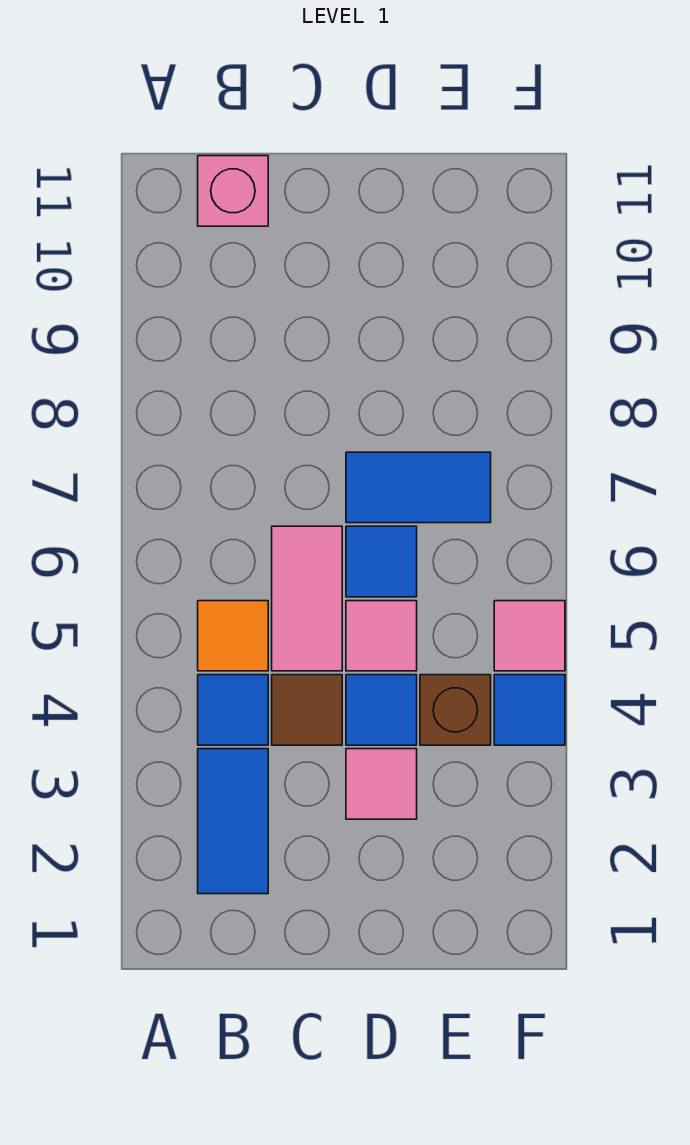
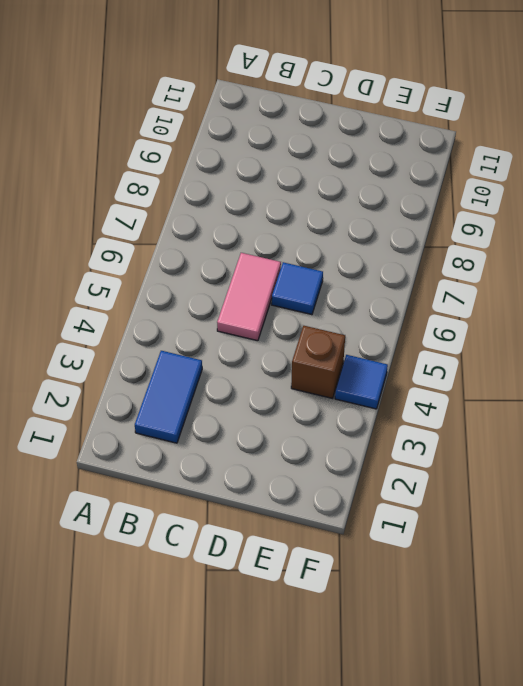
none -> blue 1x1 tile [198,675,268,745]
none -> orange 1x1 tile [198,601,268,671]
none -> pink 1x1 brick [198,156,268,226]

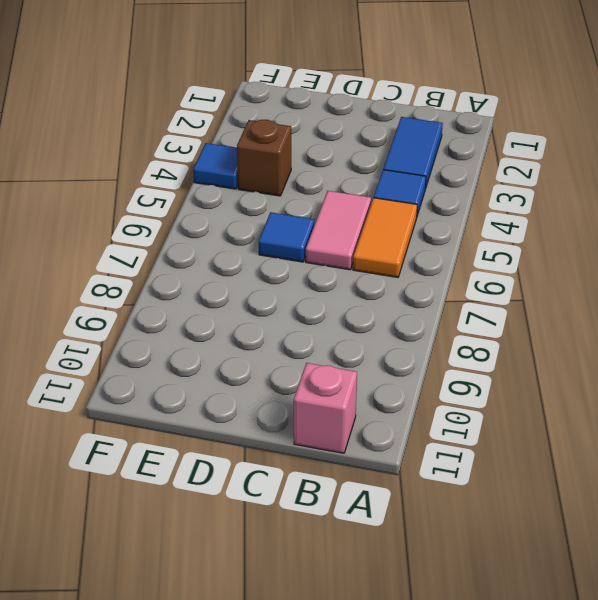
orange 1x2 tile [353,198,417,277] -> orange 1x1 tile [198,601,268,671]
none -> brown 1x1 tile [272,675,342,745]
none -> pink 1x1 tile [346,749,417,819]
none -> blue 1x1 tile [346,675,417,745]

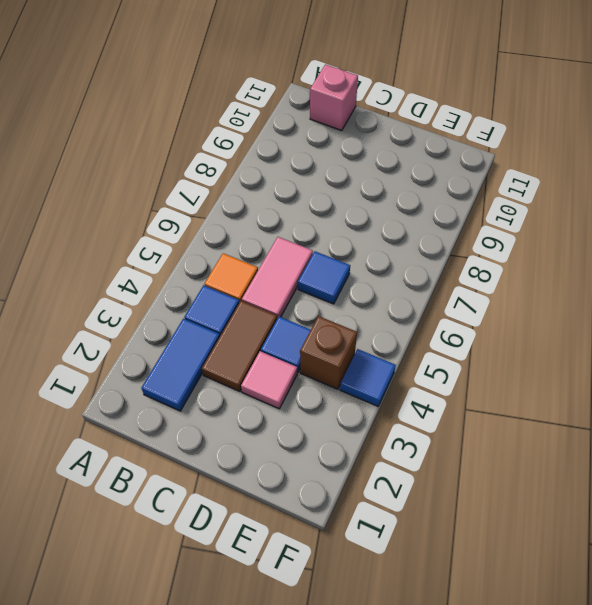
brown 1x2 tile [202,301,277,391] -> brown 1x1 tile [272,675,342,745]
none -> pink 1x1 tile [346,601,417,671]
none -> blue 1x2 tile [346,452,491,523]
none -> pink 1x1 tile [494,601,565,671]

